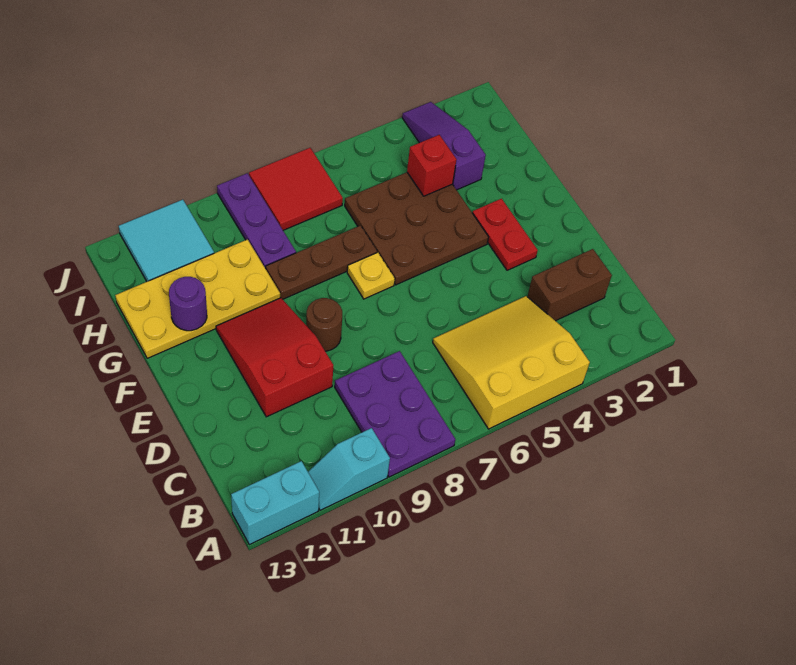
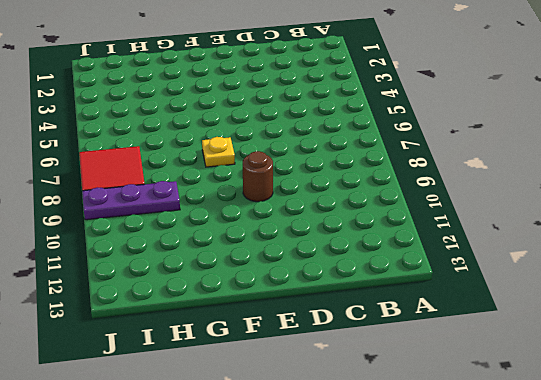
none -> yellow 3x3 slope [433,296,590,429]
none -> purple 2x3 plate [335,351,455,477]
none -> cyan 1x2 slope [308,428,390,510]

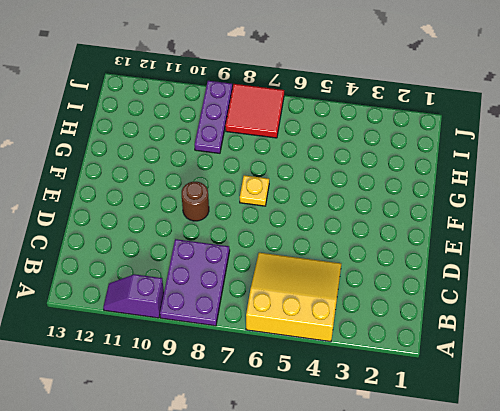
purple 1x2 slope [103,274,164,318] -> cyan 1x2 slope [308,428,390,510]
none -> cyan 1x2 brick [231,461,319,545]
none -> brown 1x2 brick [527,249,612,321]
none -> red 2x3 slope [216,298,333,417]

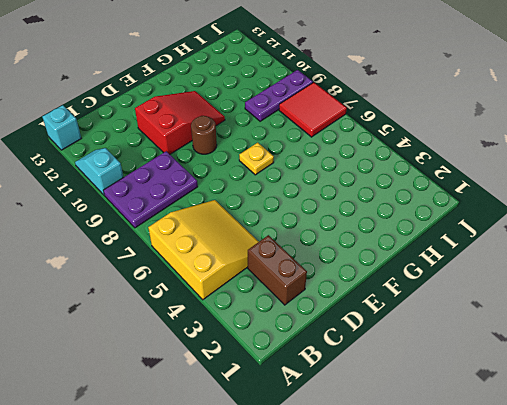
cyan 1x1 brick [42,105,81,150] -> cyan 1x2 brick [231,461,319,545]
none -> red 1x2 plate [473,199,538,270]
none -> brown 3x3 plate [345,172,489,285]
none -> brown 1x3 plate [266,226,377,299]

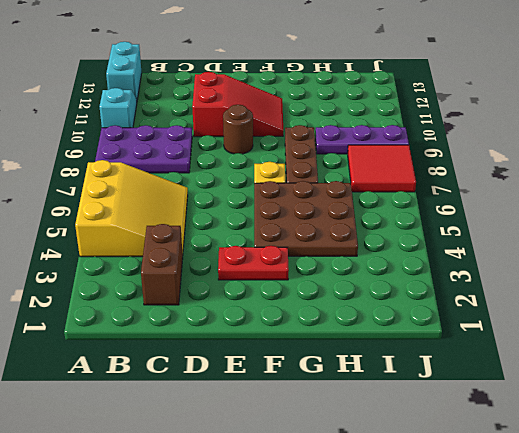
none -> yellow 2x4 plate [115,240,280,358]
none -> purple 1x3 slope [402,102,486,190]
none -> cyan 2x2 tile [119,200,214,281]

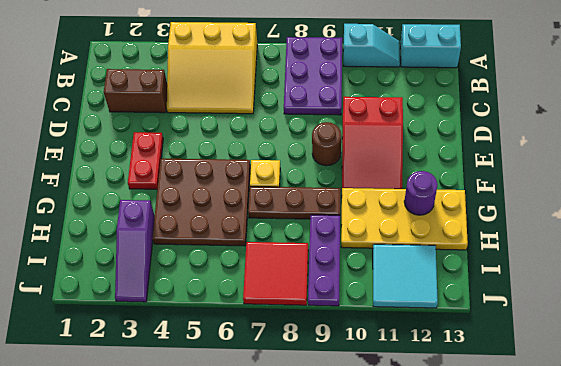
none -> red 1x1 brick [407,135,457,196]

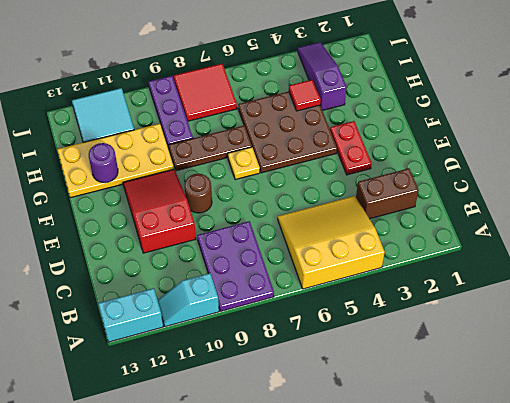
red 1x1 tile [289,80,321,111] -> red 1x1 brick [407,135,457,196]

